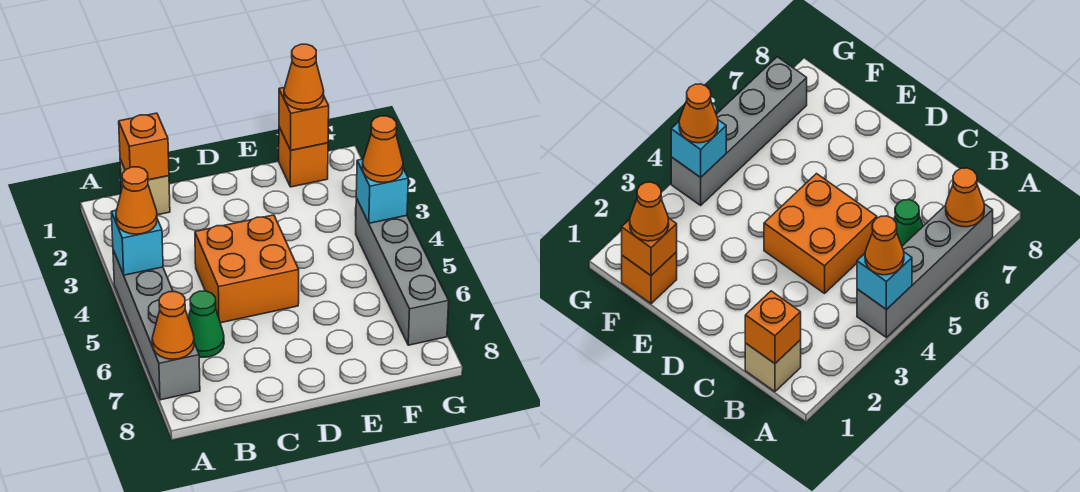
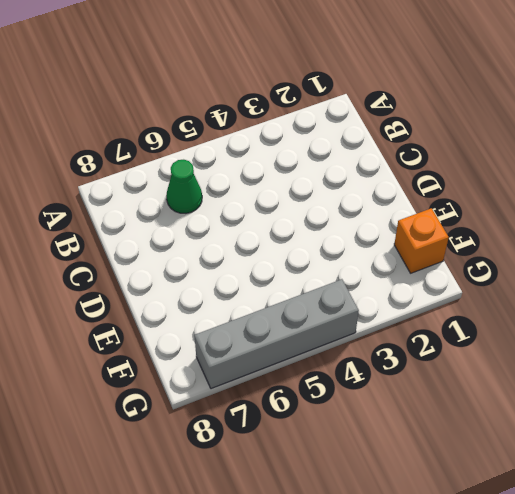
none -> grey 1x4 brick [113,250,200,400]
none -> tan 1x1 brick [120,159,170,215]
none -> orange 2x2 brick [195,215,299,323]

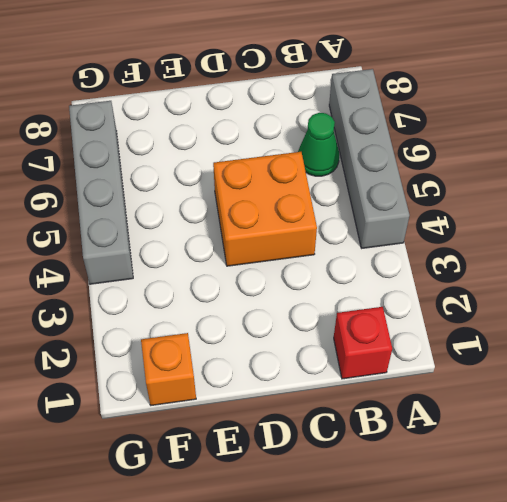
red 1x1 brick [334,307,392,379] -> tan 1x1 brick [120,159,170,215]
none -> cyan 1x1 brick [111,210,163,275]
none -> orange 1x1 cone [152,292,194,359]
none -> orange 1x1 brick [119,113,169,180]

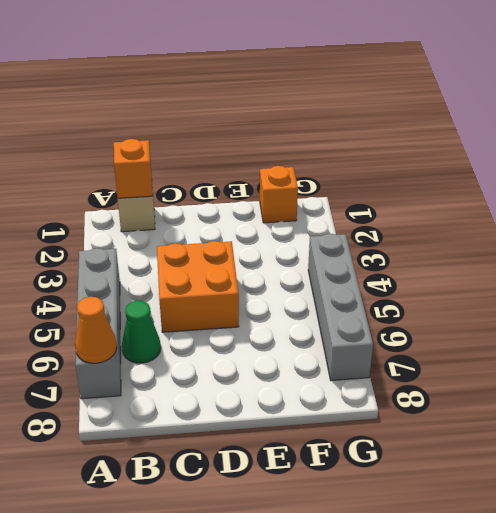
none -> cyan 1x1 brick [111,210,163,275]
none -> orange 1x1 brick [279,87,329,150]
none -> cyan 1x1 brick [356,159,408,223]

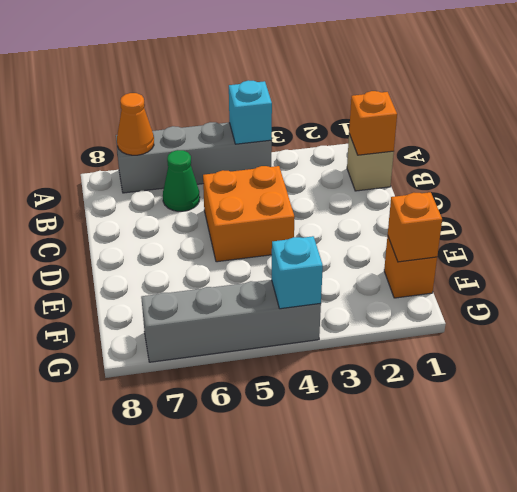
none -> orange 1x1 cone [116,167,157,234]
none -> orange 1x1 cone [284,44,324,110]
none -> orange 1x1 cone [362,116,403,183]

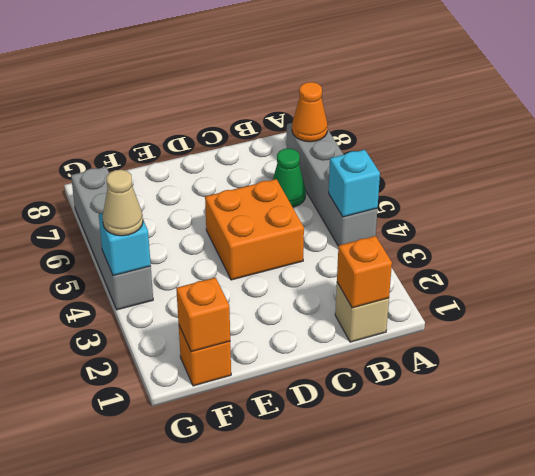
tan 1x1 cone [103,170,143,236] -> orange 1x1 cone [362,116,403,183]
none -> orange 1x1 cone [116,167,157,234]
none -> orange 1x1 cone [284,44,324,110]

